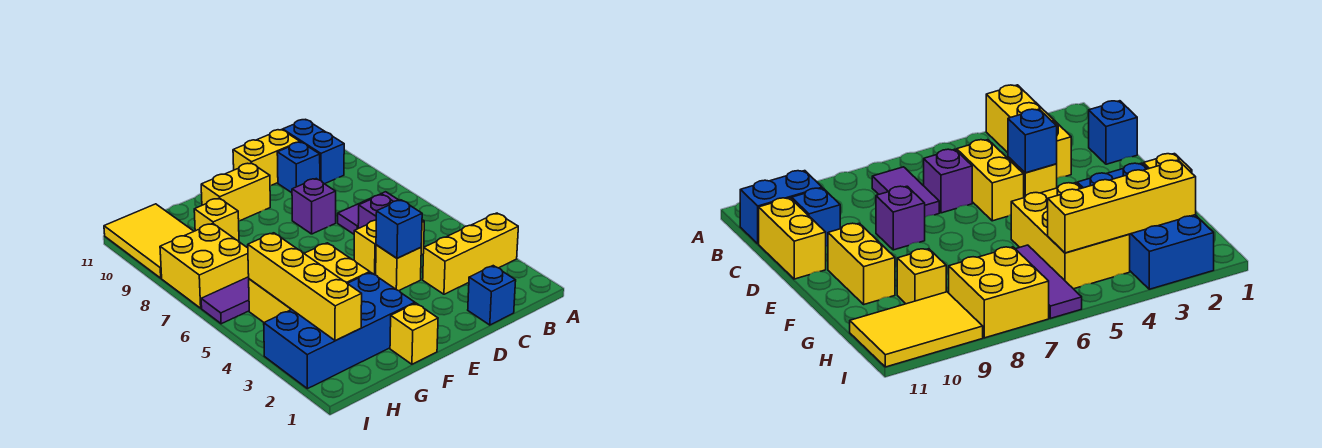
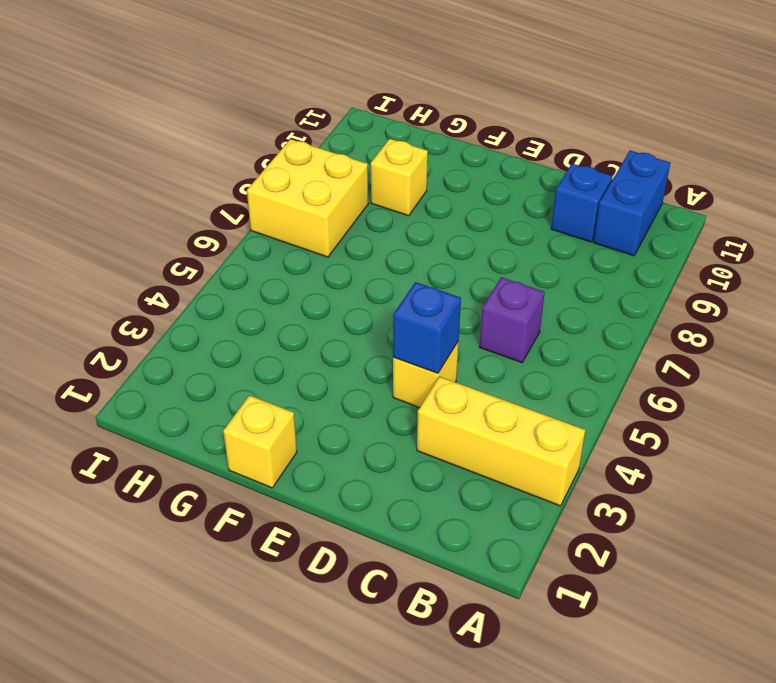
none -> purple 1x2 tile [338,192,399,234]
none -> blue 1x1 brick [468,266,516,325]
none -> yellow 1x2 brick [354,220,424,275]

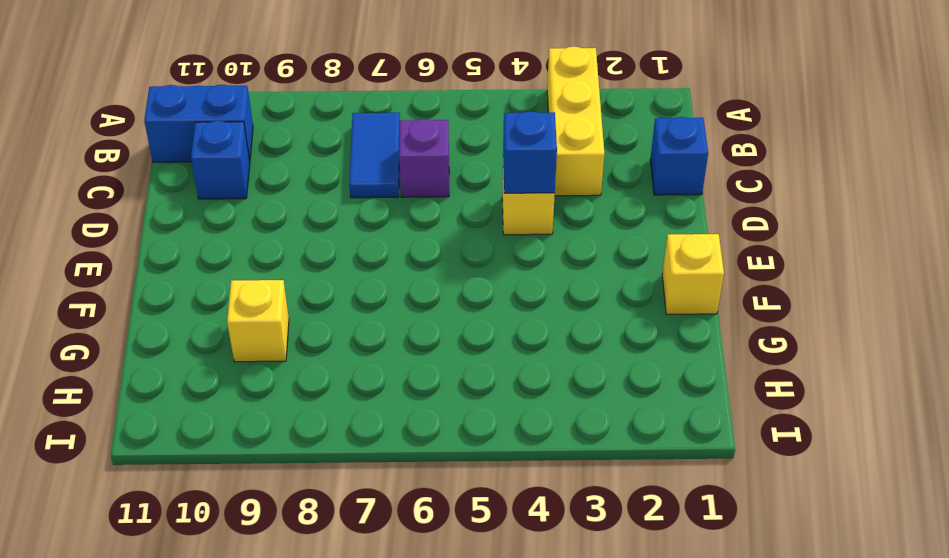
blue 1x2 tile [349,113,400,198] -> purple 1x2 tile [338,192,399,234]
none -> yellow 1x2 brick [354,220,424,275]
none -> yellow 1x2 brick [233,130,300,186]
none -> purple 1x1 brick [292,179,336,234]

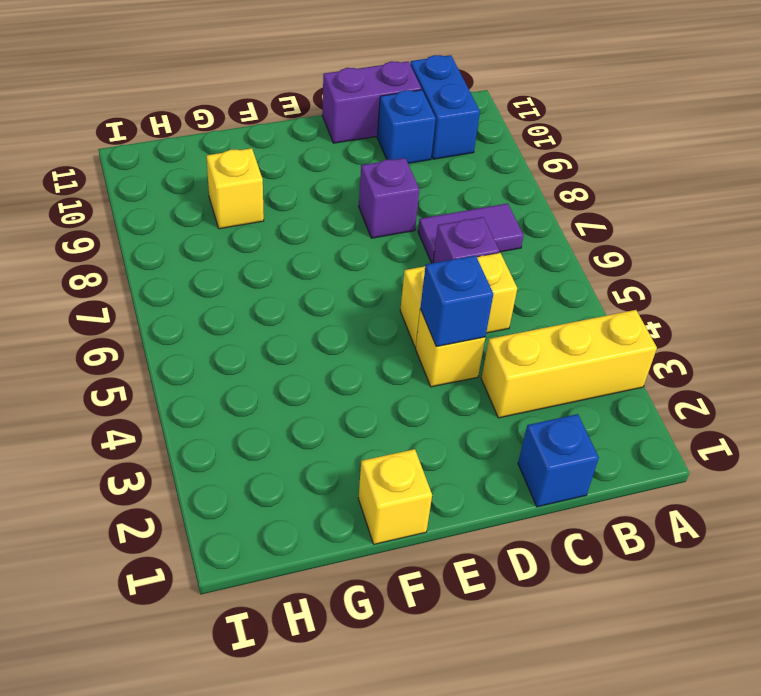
purple 1x2 brick [322,61,421,143] -> yellow 1x2 brick [233,130,300,186]
none -> yellow 1x2 brick [201,163,270,221]
none -> blue 2x4 brick [264,272,415,389]
none -> yellow 2x3 brick [249,243,370,322]

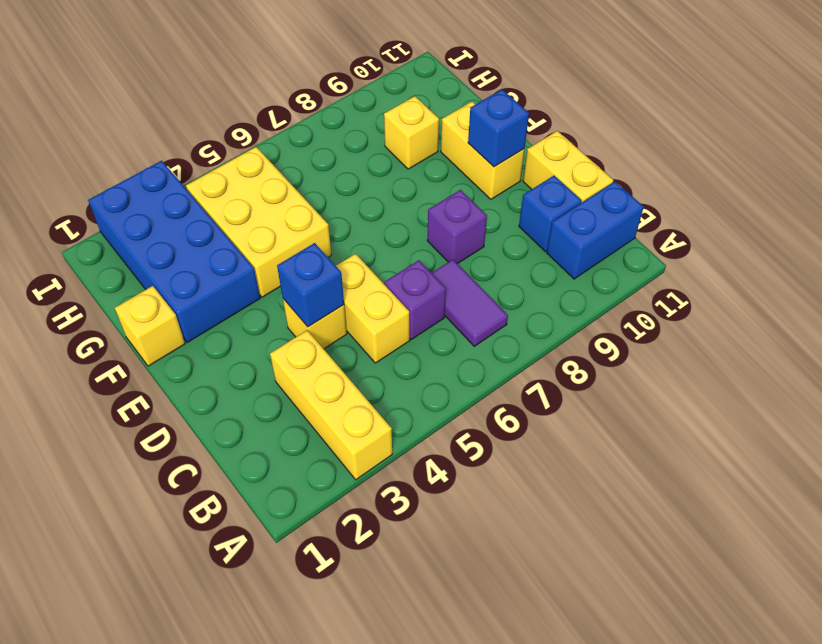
blue 1x1 brick [468,89,529,167] -> blue 1x1 brick moved to [468,266,516,325]
none -> purple 1x3 tile [201,277,249,324]
none -> yellow 2x2 brick [160,223,249,308]
none -> yellow 2x3 tile [104,204,194,278]

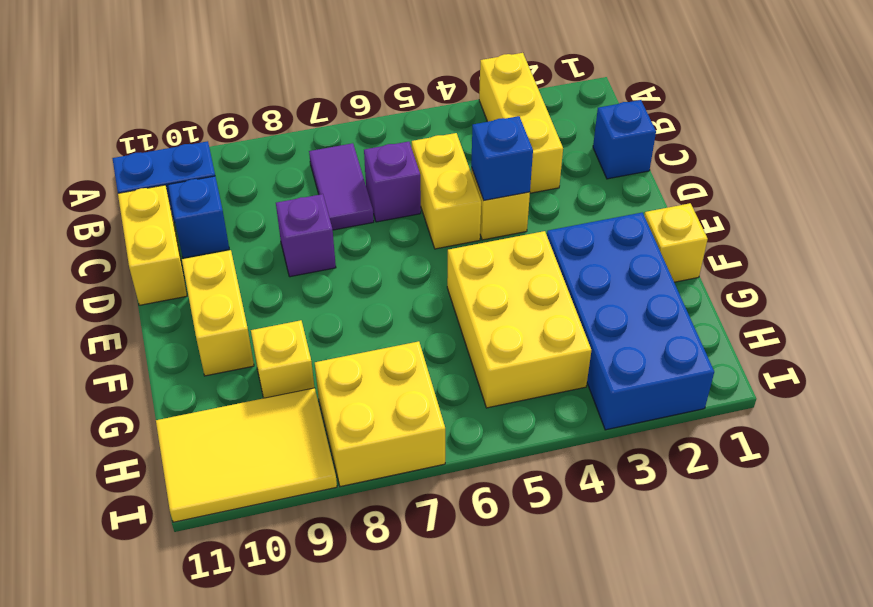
none -> purple 1x3 tile [201,277,249,324]
none -> yellow 1x4 brick [248,233,362,341]

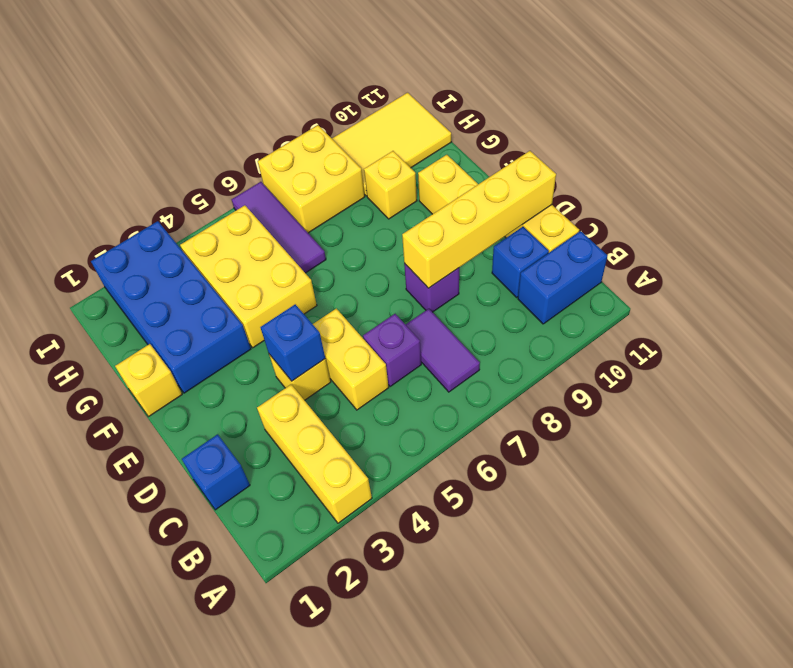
yellow 1x4 brick [402,151,556,288] -> yellow 1x4 brick moved to [248,233,362,341]

